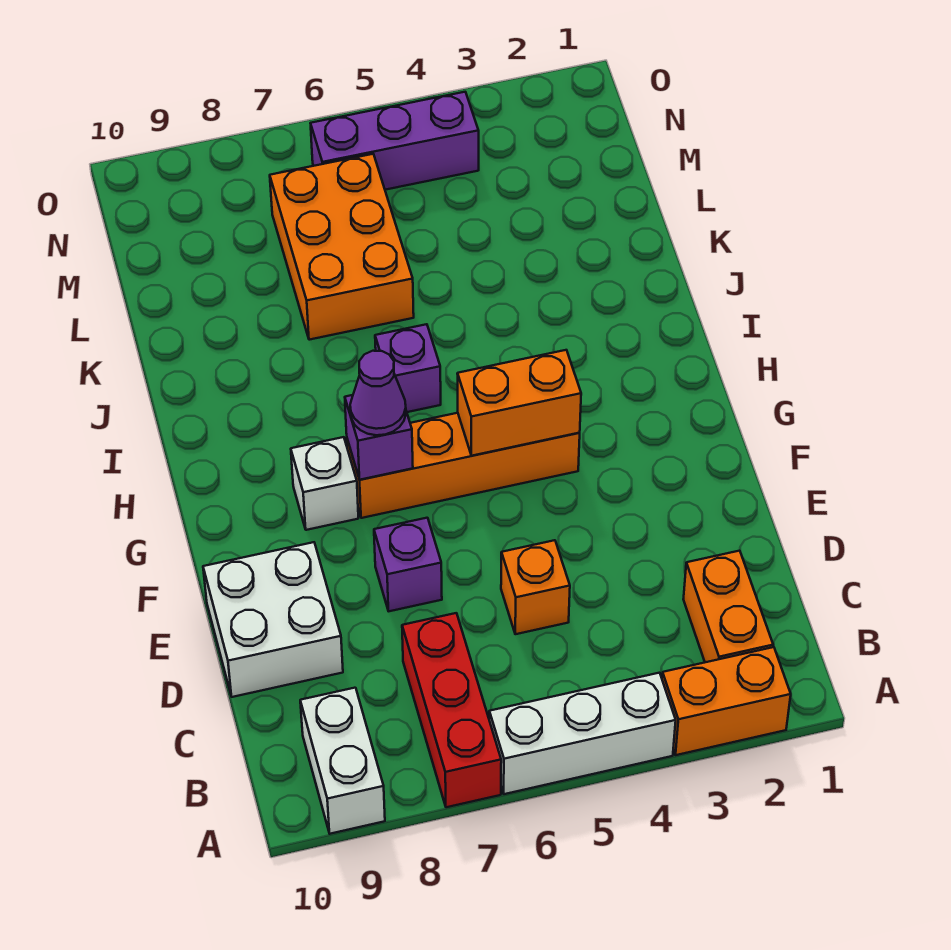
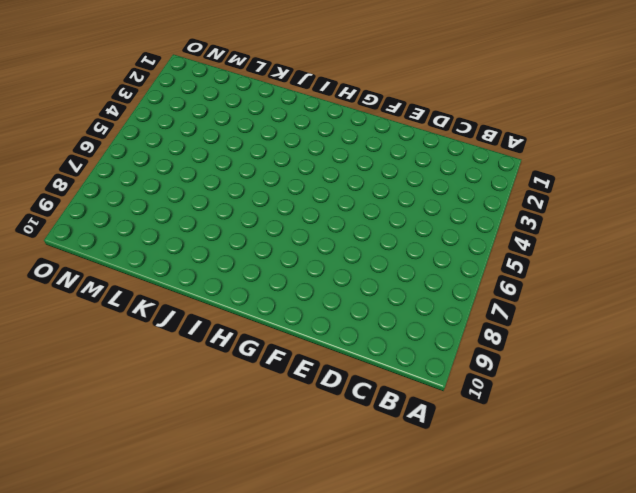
none -> orange 1x2 brick [662,647,791,755]
none -> white 1x3 brick [489,673,676,794]
none -> red 1x3 brick [402,613,501,807]

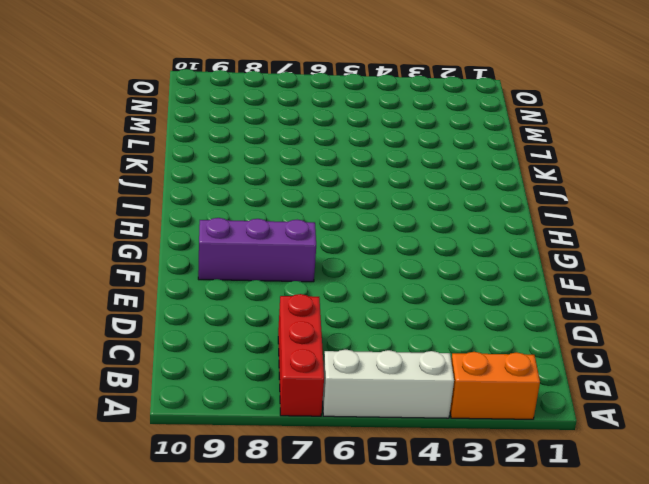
purple 1x3 brick [198,218,316,282] -> purple 1x3 brick moved to [311,92,479,190]
none -> white 1x2 brick [300,688,385,834]
none -> orange 1x2 brick [683,551,773,662]
none -> orange 1x1 brick [501,540,570,634]

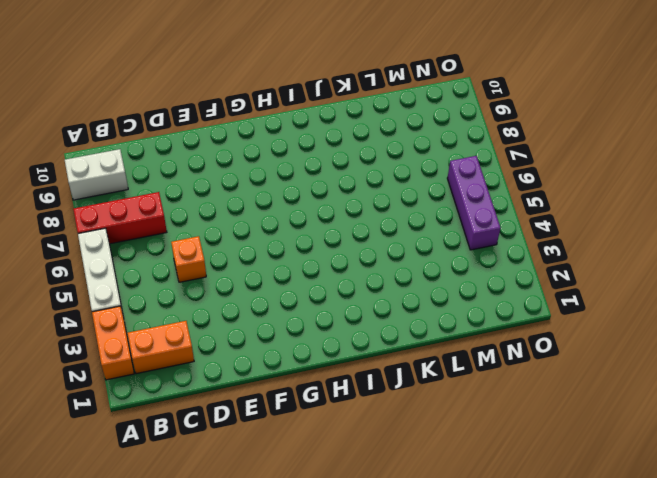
none -> white 2x2 brick [203,542,343,697]
none -> purple 1x1 brick [374,518,442,611]
none -> orange 1x4 brick [347,413,580,518]

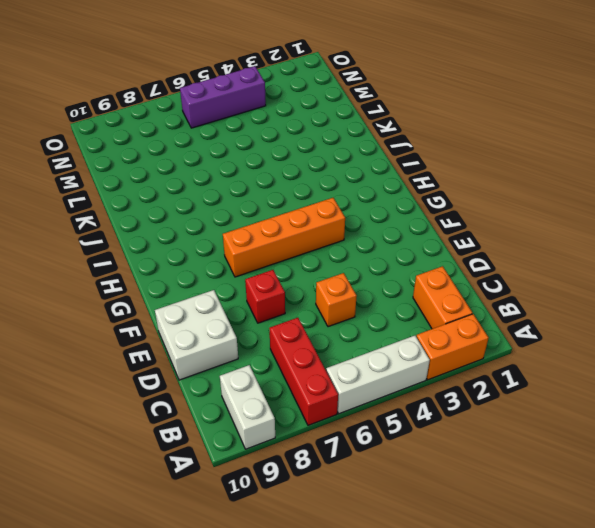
red 1x1 brick [245,270,285,323] -> purple 1x1 brick [374,518,442,611]
none -> white 1x1 brick [291,437,358,530]
none -> purple 1x1 brick [375,324,441,412]
none -> orange 2x3 brick [270,154,414,340]

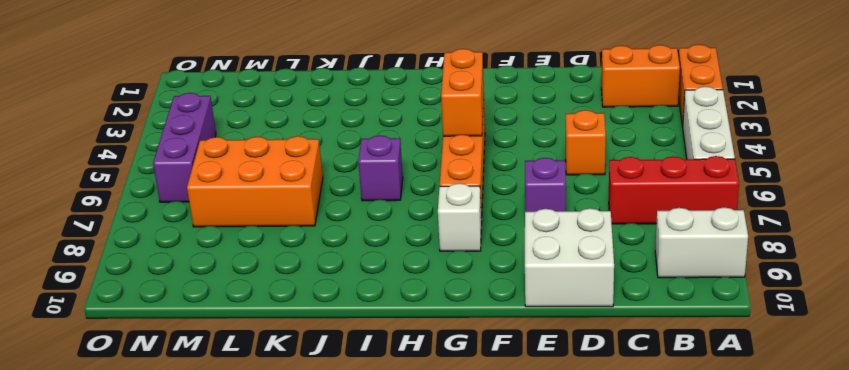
none -> purple 1x1 brick [345,395,413,480]
none -> purple 1x1 cone [350,351,406,435]

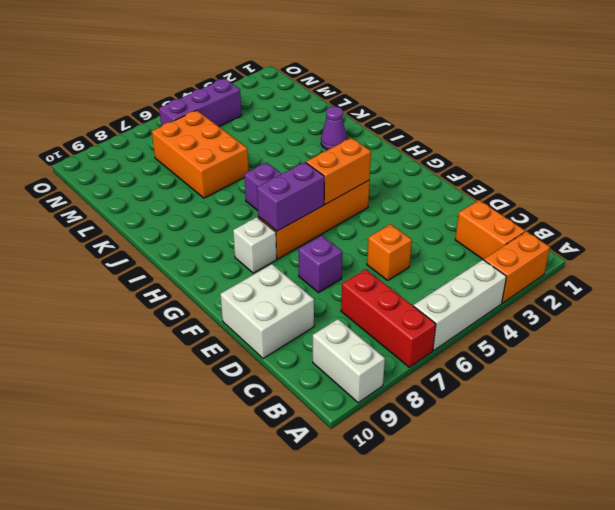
purple 1x2 brick [257,162,324,231] -> purple 1x1 brick [345,395,413,480]
purple 1x1 cone [321,106,347,150] -> purple 1x1 cone moved to [350,351,406,435]

